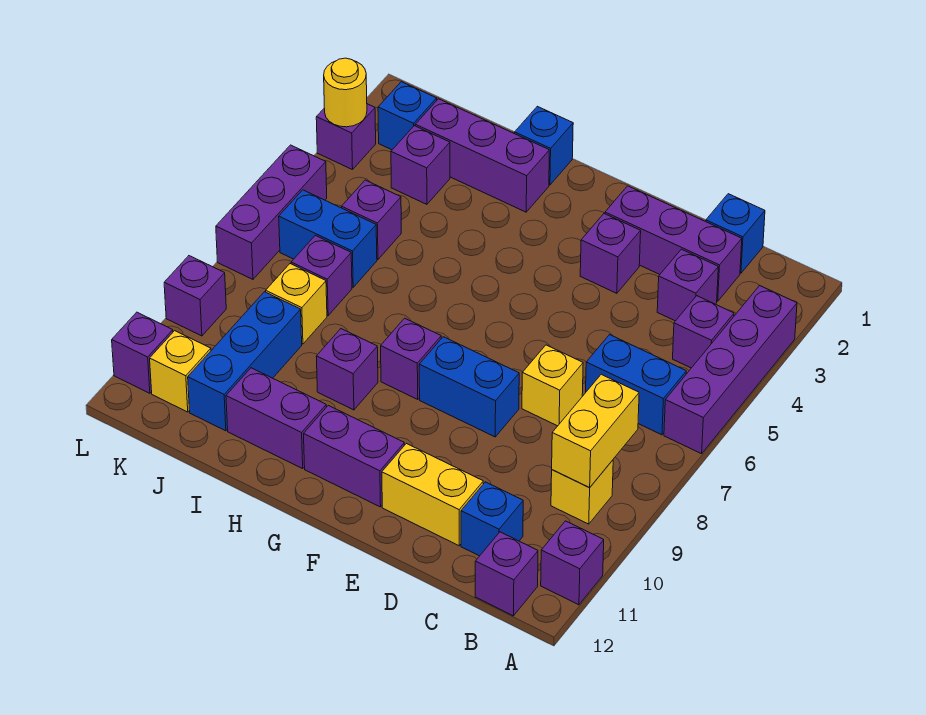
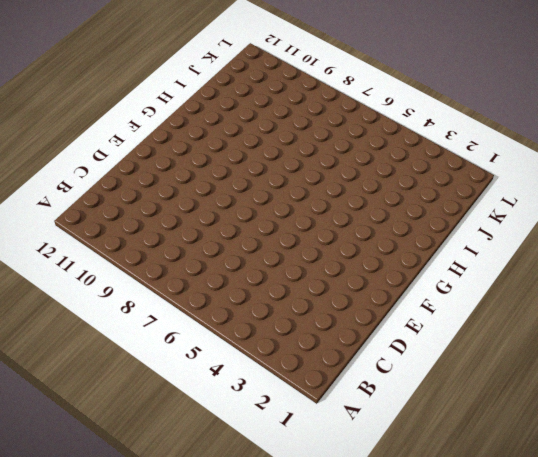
none -> purple 1x4 brick [664,285,797,454]
none -> purple 1x1 brick [541,521,604,605]
none -> purple 1x1 brick [673,296,734,368]
none -> blue 1x2 brick [586,335,686,435]

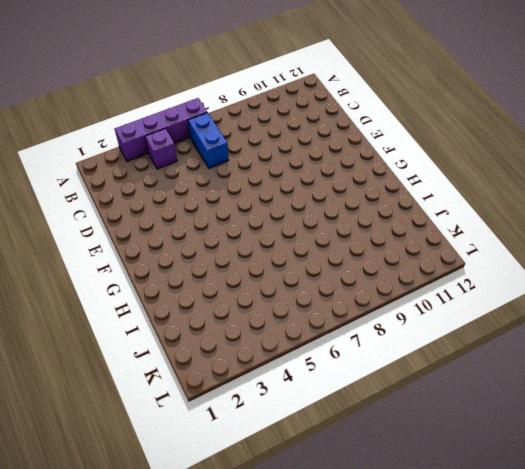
none -> purple 1x1 brick [541,521,604,605]
none -> yellow 1x1 brick [551,460,613,524]
none -> purple 1x1 brick [475,532,538,616]
none -> blue 1x1 brick [706,194,765,273]

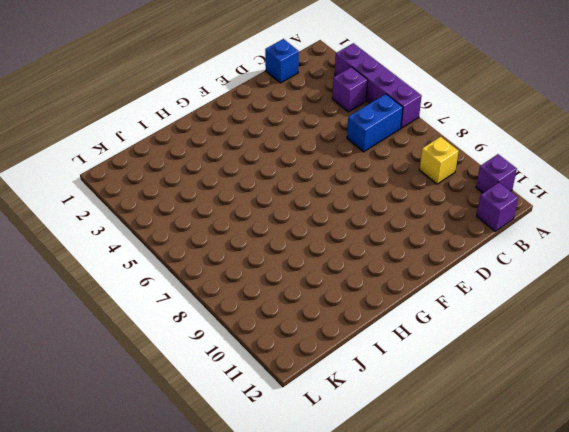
none -> purple 1x3 brick [605,186,742,301]
none -> purple 1x1 brick [657,249,718,321]
none -> blue 1x1 brick [461,482,523,556]
none -> yellow 1x1 brick [522,345,583,426]

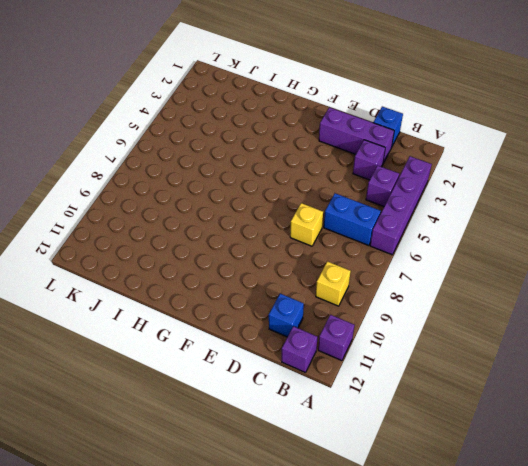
none -> yellow 1x2 brick [382,444,483,546]
none -> purple 1x1 brick [580,213,641,293]
none -> blue 1x2 brick [419,337,519,437]
none -> purple 1x2 brick [304,405,404,507]

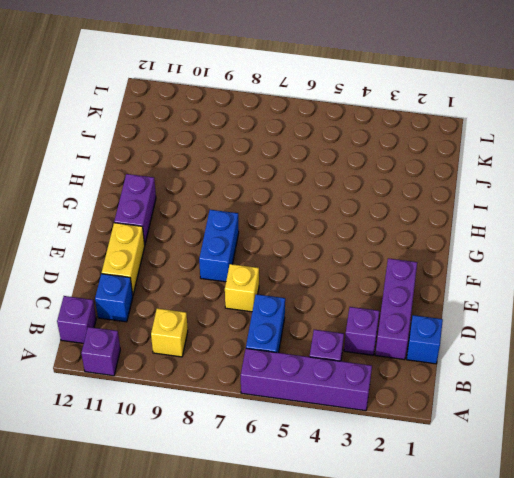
none -> purple 1x1 brick [580,213,641,293]
none -> purple 1x1 brick [381,318,441,399]
none -> blue 1x1 brick [515,106,573,185]
none -> purple 1x3 brick [415,99,549,212]

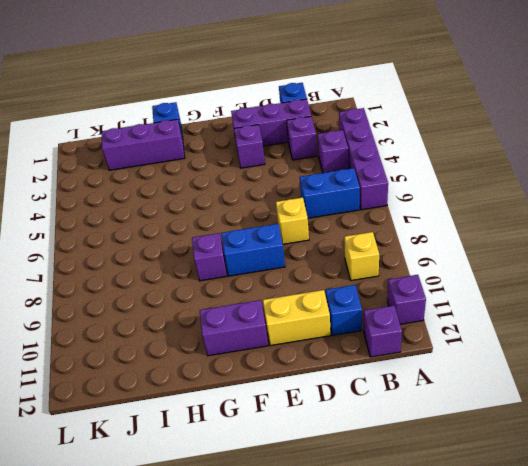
none -> purple 1x1 brick [316,329,378,410]
none -> purple 1x2 brick [226,368,326,469]
none -> purple 1x1 brick [391,126,450,204]
none -> purple 1x1 brick [342,180,401,259]

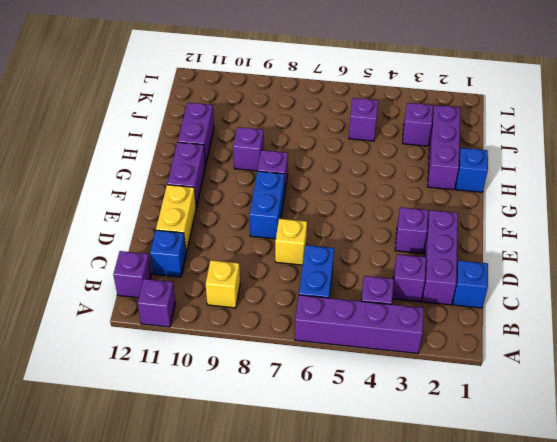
none -> blue 1x2 brick [279,190,377,287]
none -> purple 1x1 brick [291,235,352,315]
none -> yellow 1x1 brick [266,264,327,344]
none -> blue 1x3 brick [188,292,302,431]

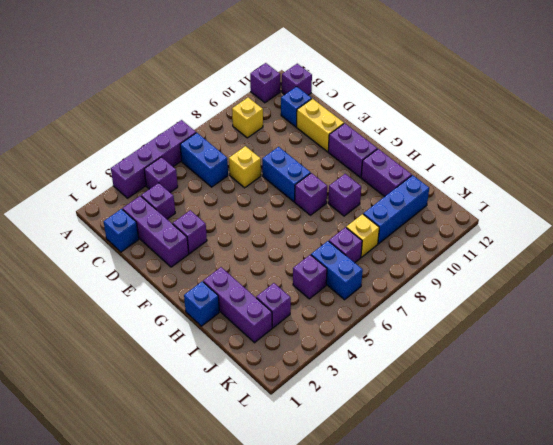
none -> blue 1x1 brick [378,82,437,150]
none -> yellow 1x1 brick [150,331,211,412]
none -> purple 1x1 brick [316,104,376,170]
none -> purple 1x3 brick [216,145,327,279]

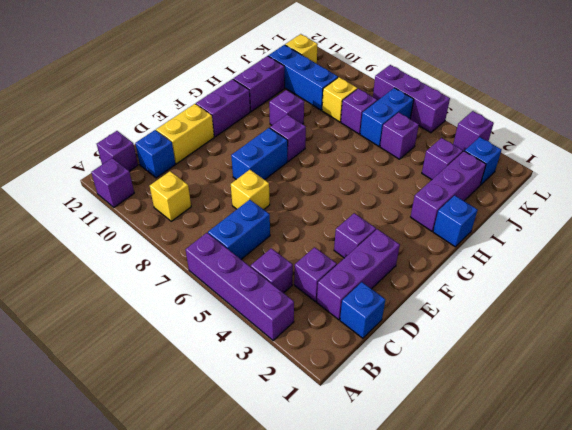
none -> purple 1x1 brick [164,256,226,336]
none -> purple 1x1 brick [112,312,173,393]
none -> yellow 1x2 brick [552,374,639,488]
none -> yellow 1x1 round brick [324,58,367,127]

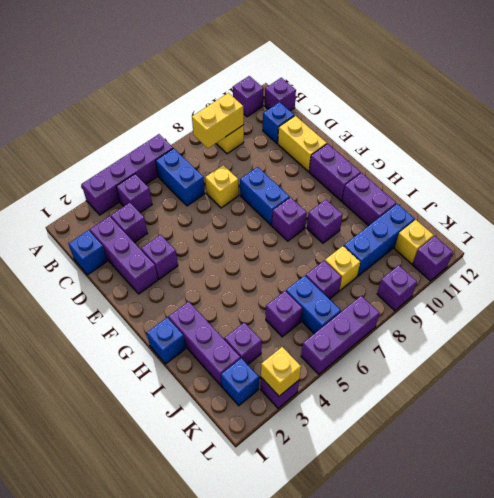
yellow 1x1 brick [261,347,301,396] -> yellow 1x1 round brick [324,58,367,127]

